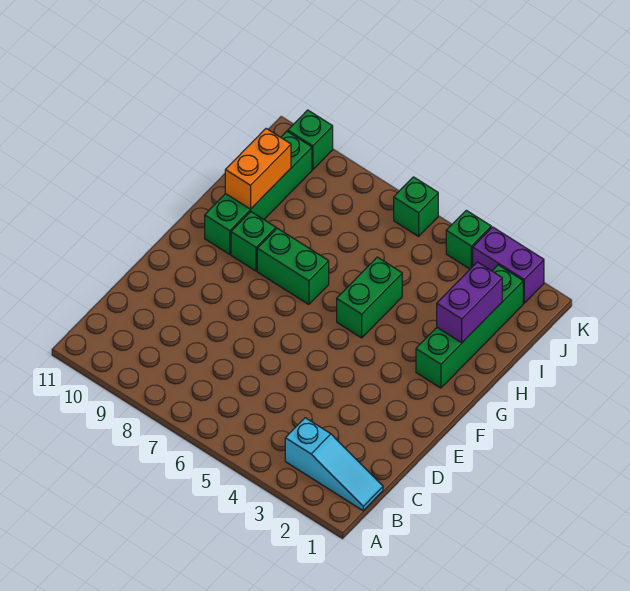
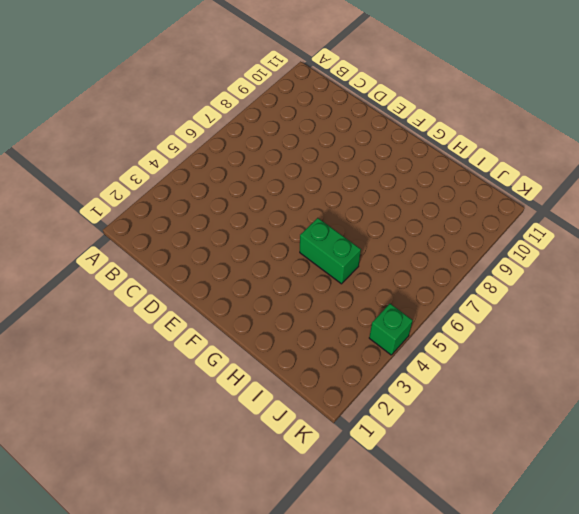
none -> cyan 1x3 slope [285,418,383,511]
none -> green 1x4 brick [416,265,523,388]
none -> green 1x2 brick [257,228,329,304]

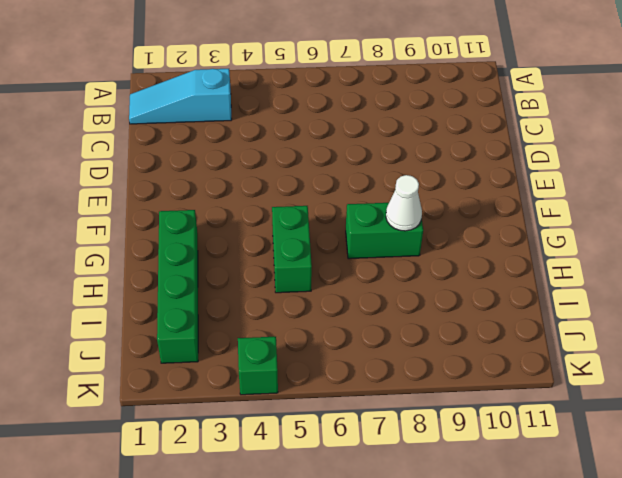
white 1x1 cone [386,175,422,231] -> none
none -> green 1x1 brick [231,212,276,271]
none -> green 1x4 brick [205,131,312,254]
none -> purple 1x2 brick [473,227,544,303]

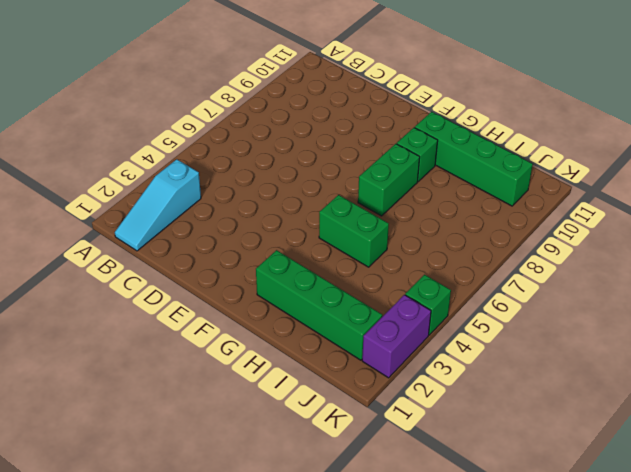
none -> green 1x1 brick [394,177,438,236]
none -> green 1x1 brick [288,110,333,170]
none -> purple 1x2 brick [437,262,502,343]

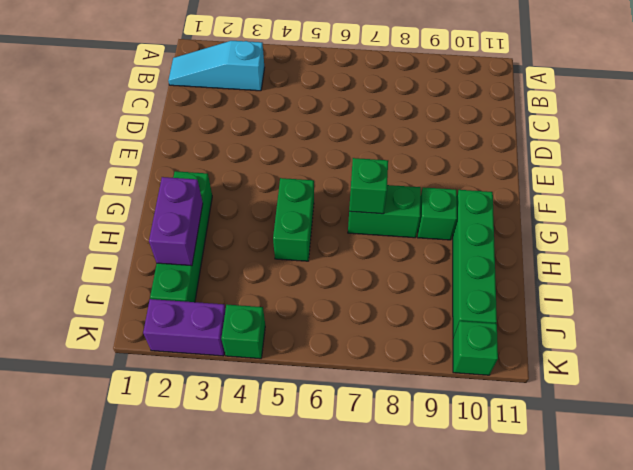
green 1x1 brick [349,158,388,214] -> green 1x1 brick moved to [394,177,438,236]
none -> orange 1x2 brick [225,129,291,209]

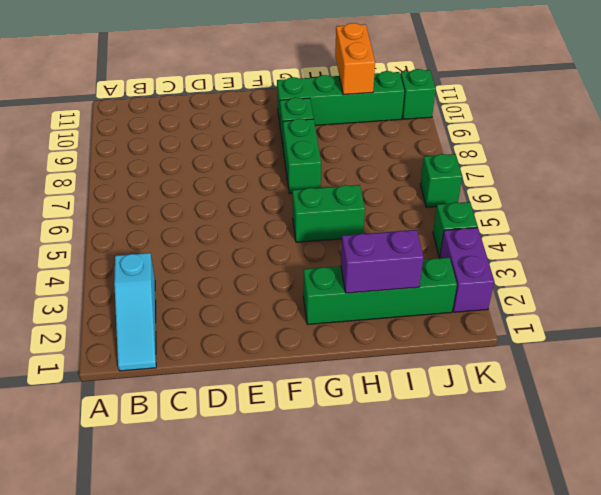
orange 1x2 brick [335,23,375,95] -> orange 1x2 brick turned to [225,129,291,209]

